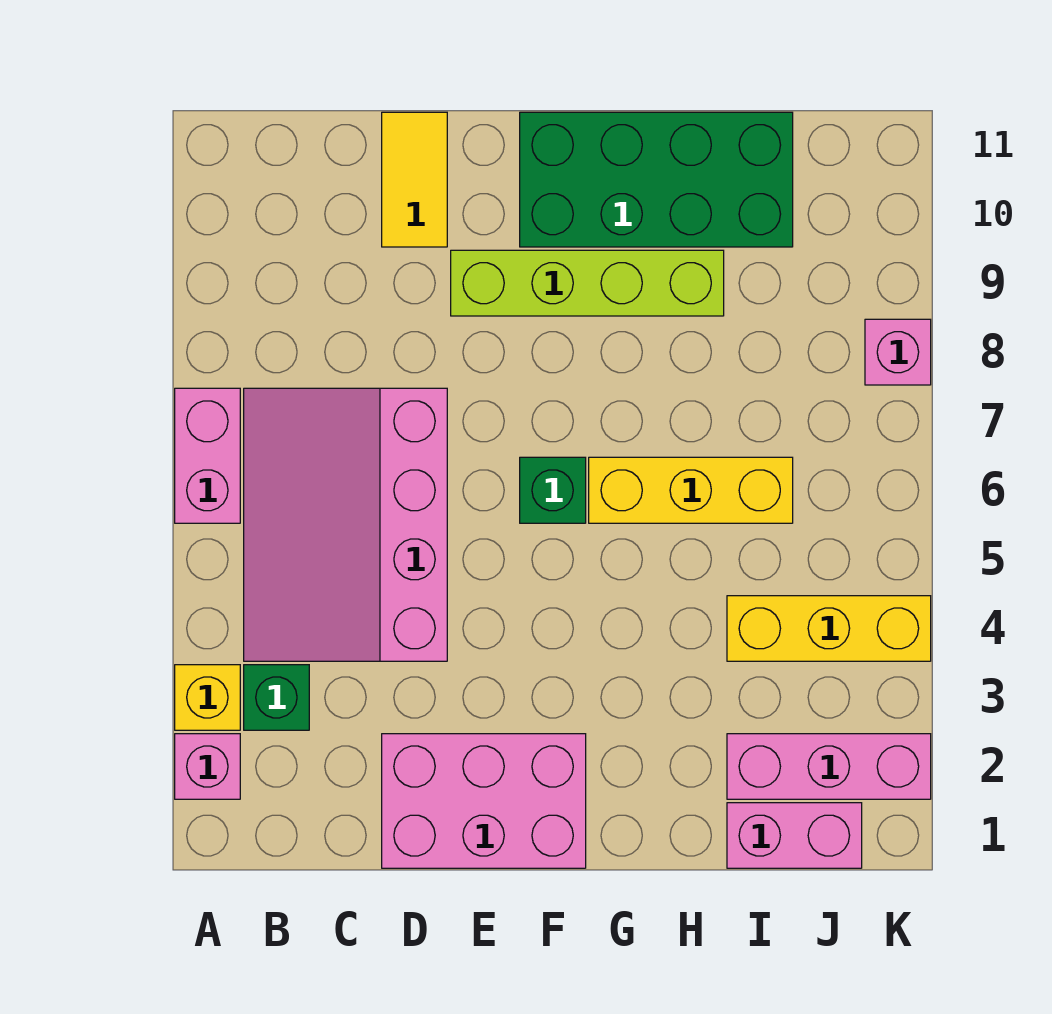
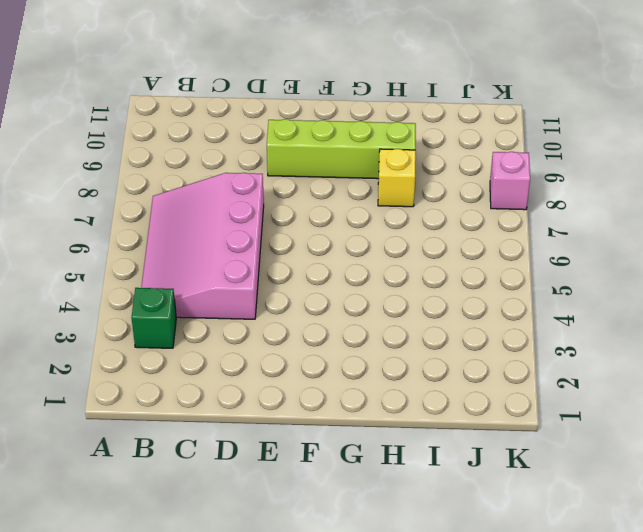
yellow 1x1 brick [378,149,416,207] -> yellow 1x1 brick moved to [175,665,240,730]
none -> pink 1x1 brick [175,734,240,799]
none -> pink 1x2 brick [175,388,240,523]
none -> pink 2x3 brick [382,734,586,868]

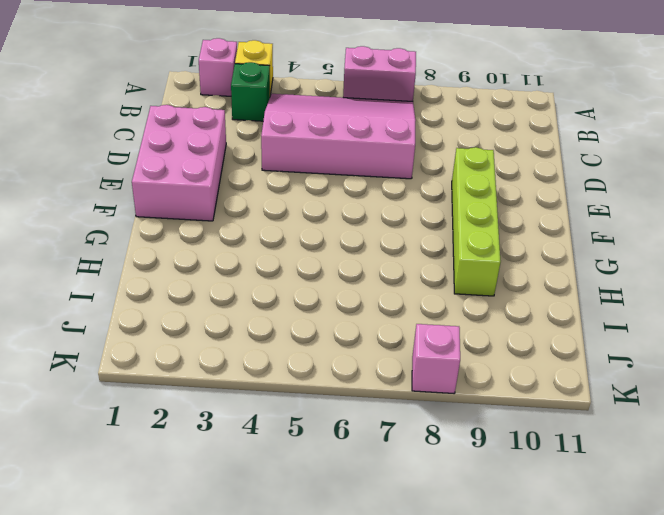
none -> yellow 1x2 tile [382,112,447,247]
none -> green 1x1 brick [520,457,586,523]
none -> green 2x4 brick [520,112,793,247]

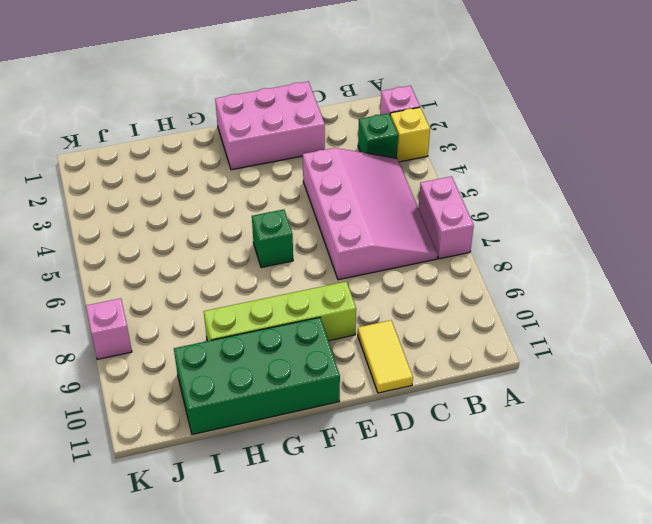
none -> yellow 1x3 brick [589,457,793,523]
none -> pink 1x2 brick [727,803,862,868]
none -> pink 1x3 brick [727,734,931,799]

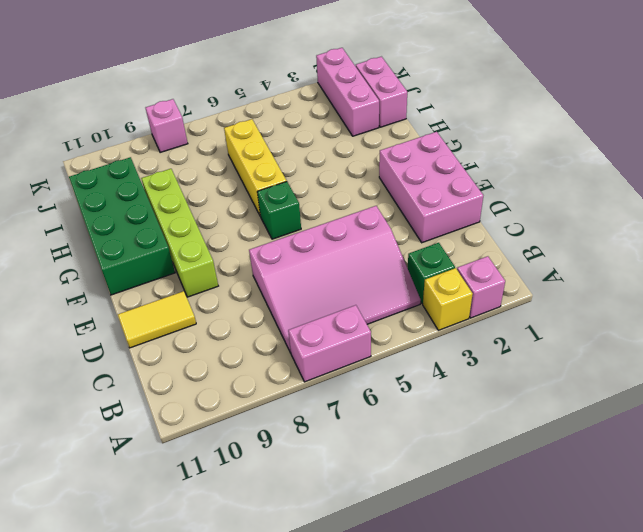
none -> yellow 1x3 brick [727,596,931,661]

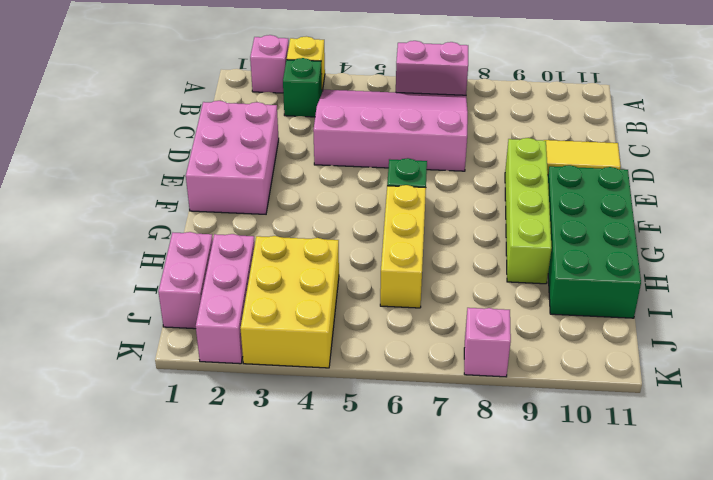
yellow 2x3 brick [240,236,339,368] -> yellow 1x3 brick [727,596,931,661]

